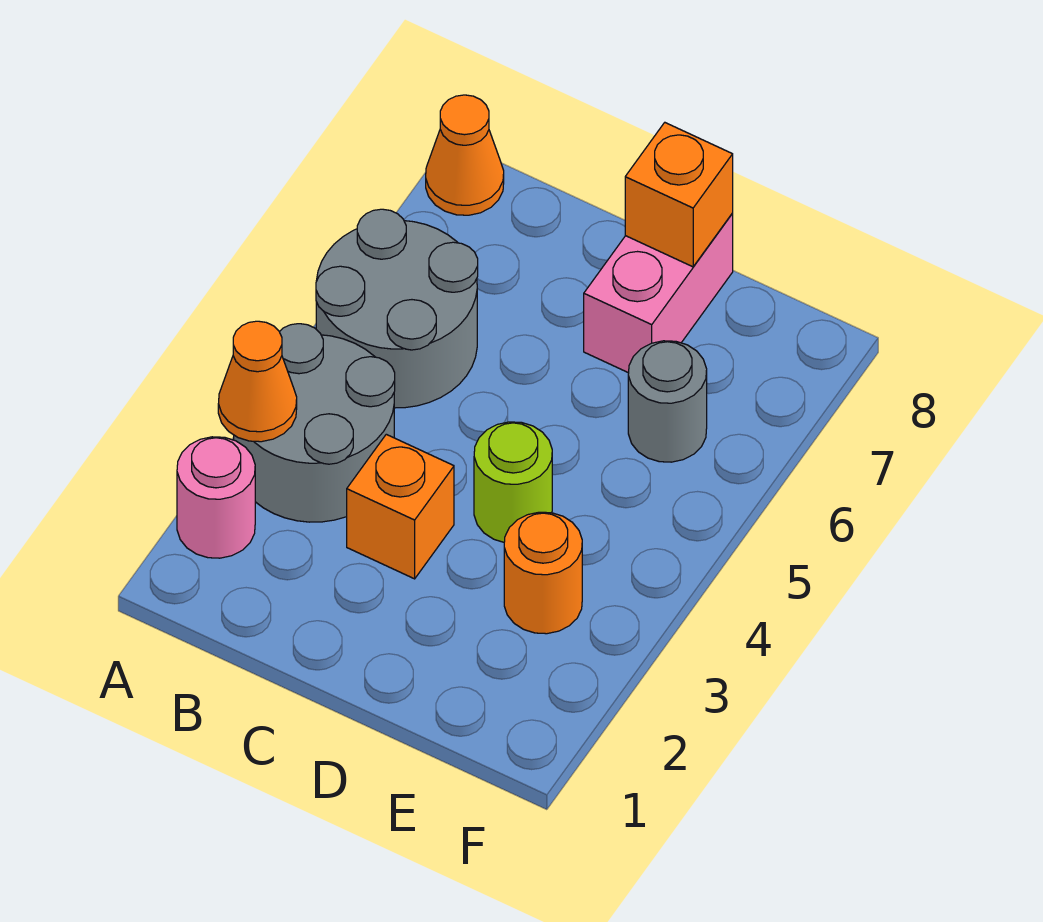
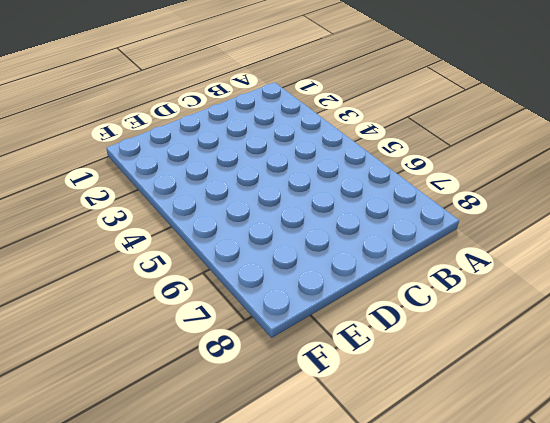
none -> pink 1x1 round brick [177,437,255,558]
none -> grey 2x2 round brick [234,324,395,522]

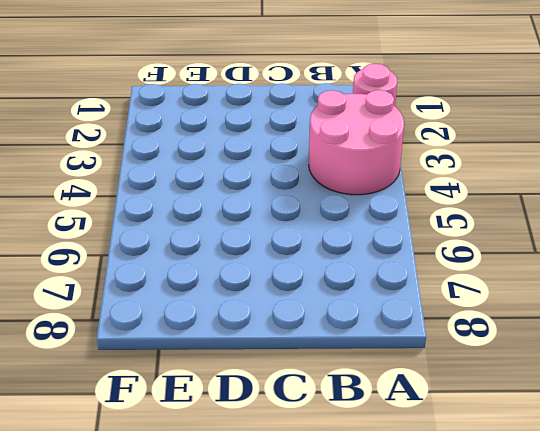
pink 2x2 round brick [309,90,404,195] -> grey 2x2 round brick [234,324,395,522]
none -> grey 2x2 round brick [316,209,478,408]
none -> orange 1x1 cone [426,95,504,215]

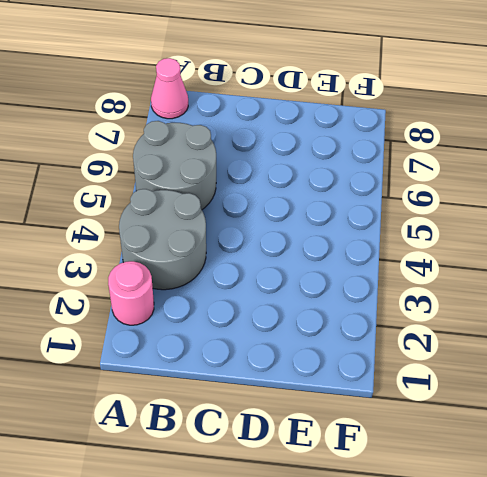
pink 1x1 cone [151,58,188,119] -> orange 1x1 cone [426,95,504,215]
none -> orange 1x1 brick [347,434,454,579]
none -> lime 1x1 round brick [474,422,552,542]

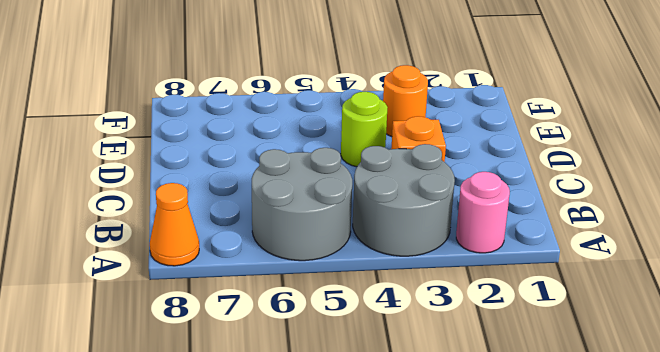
none -> pink 1x2 brick [584,214,733,373]
none -> grey 1x1 round brick [628,341,707,462]

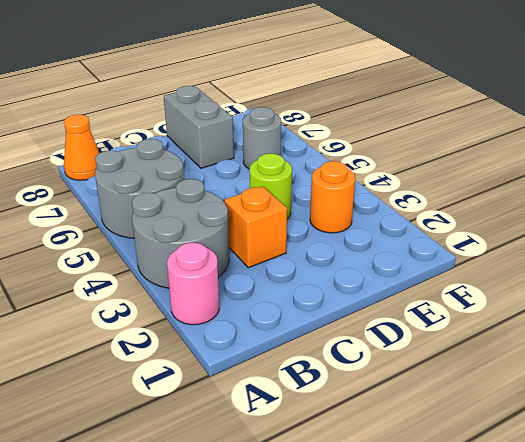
grey 1x2 brick [164,86,234,168] -> pink 1x2 brick [584,214,733,373]
none -> orange 1x1 cone [218,321,297,442]
none -> orange 1x1 brick [625,123,733,267]

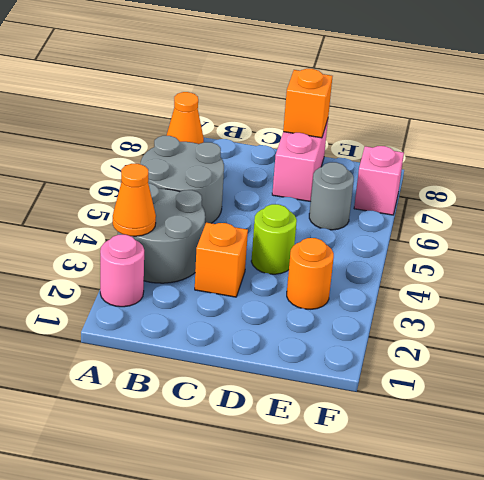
pink 1x1 brick [354,146,404,215] -> none

